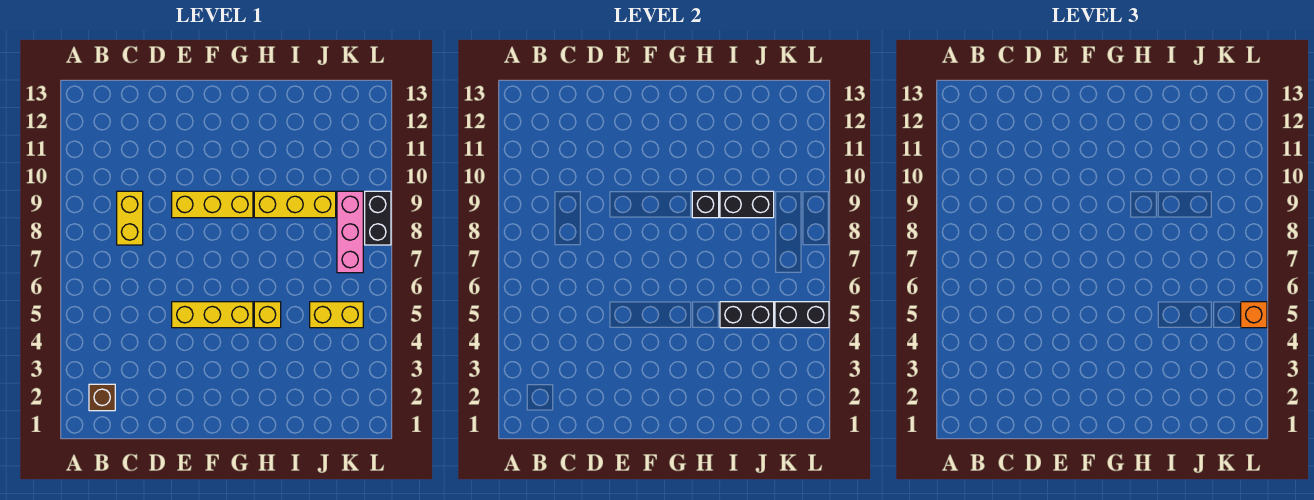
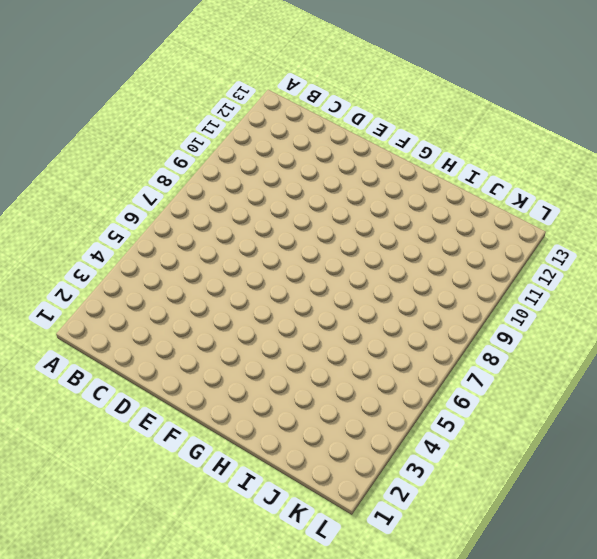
none -> brown 1x1 brick [89,384,115,411]
none -> yellow 1x2 brick [117,191,143,245]
none -> yellow 1x3 brick [172,302,253,328]

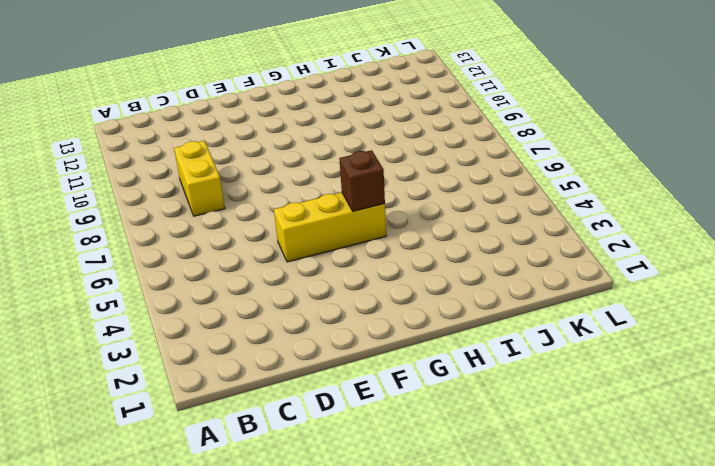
brown 1x1 brick [339,150,385,211] -> brown 1x1 brick moved to [89,384,115,411]
none -> yellow 1x3 brick [172,191,253,218]
none -> yellow 1x1 brick [254,302,281,328]
none -> yellow 1x3 brick [254,191,336,218]

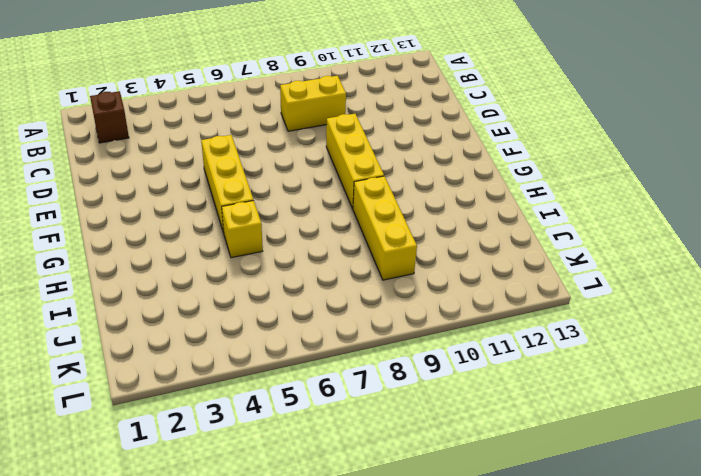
none -> yellow 1x2 brick [310,302,363,328]
none -> pink 1x3 brick [337,191,363,273]
none -> black 1x2 brick [365,191,391,245]

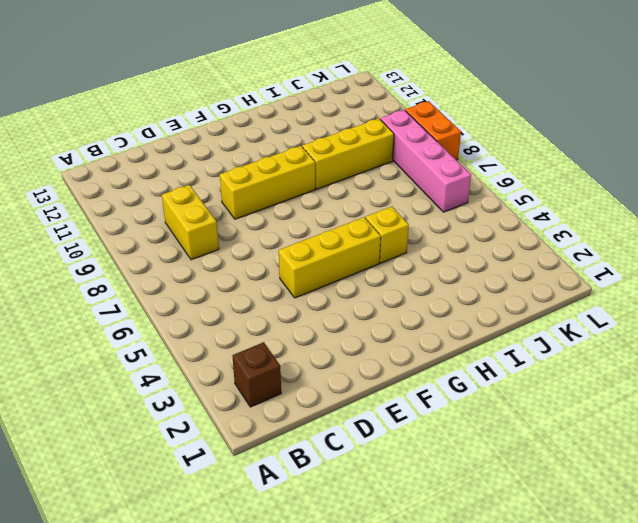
pink 1x4 brick [380,110,471,212] -> pink 1x3 brick [337,191,363,273]
orange 1x2 brick [405,101,461,160] -> black 1x2 brick [365,191,391,245]
none -> yellow 1x2 brick [310,302,363,328]
none -> black 1x1 brick [692,191,719,218]
none -> black 1x2 brick [720,302,774,328]

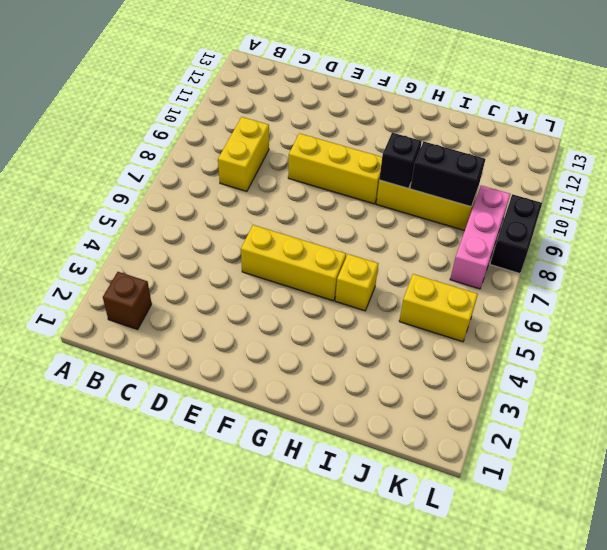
none -> black 1x2 brick [720,302,774,328]
none -> black 1x2 brick [775,302,829,328]
none -> orange 1x1 brick [1241,302,1267,328]

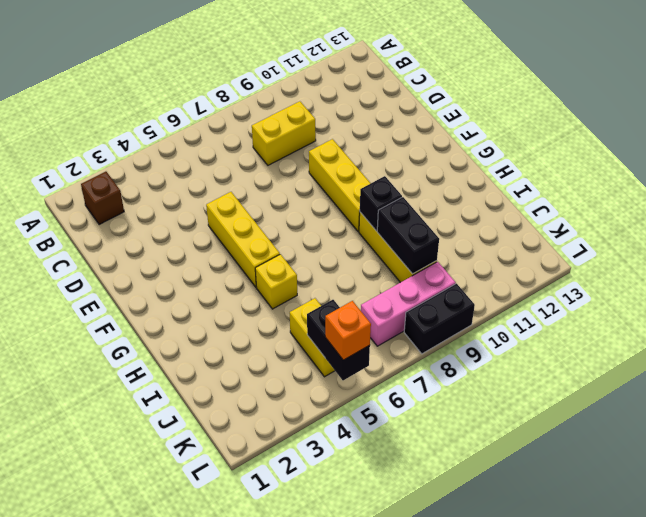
none -> black 1x2 brick [720,302,774,328]

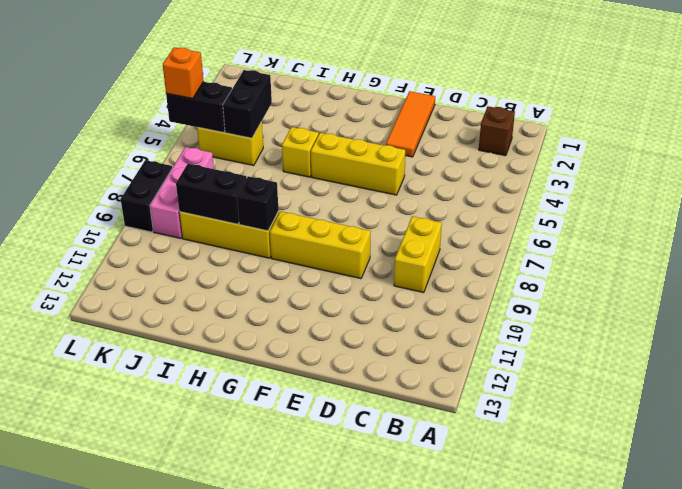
orange 1x3 tile [386,91,435,157] -> none
black 1x2 brick [223,70,272,138] -> black 1x2 brick turned to [720,302,774,328]

